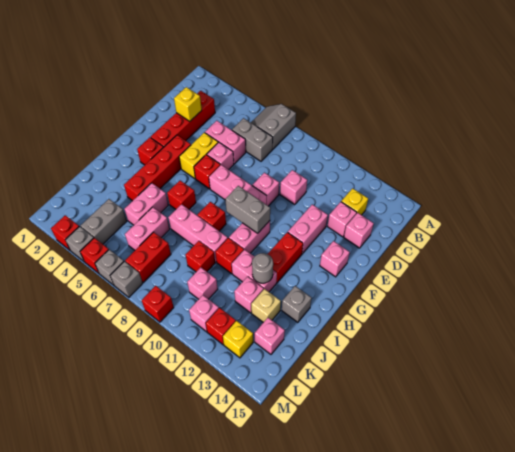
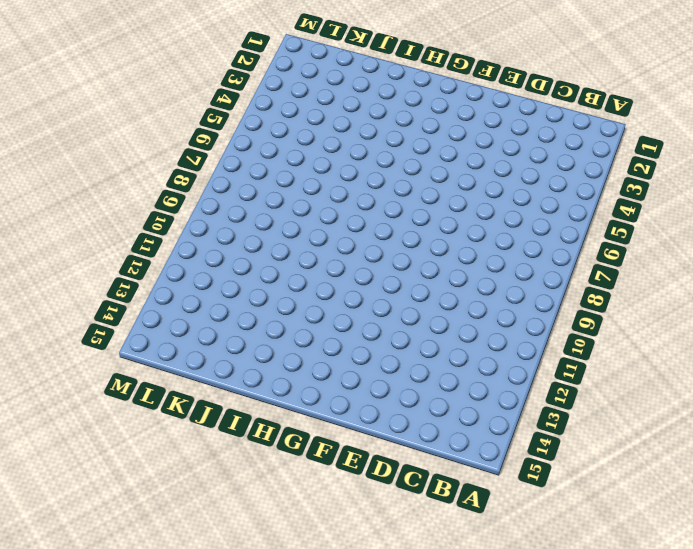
none -> grey 2x2 slope [251,104,296,149]
none -> red 1x4 brick [151,91,215,147]
none -> grey 1x2 brick [232,118,273,161]
none -> yellow 1x1 brick [341,188,368,215]

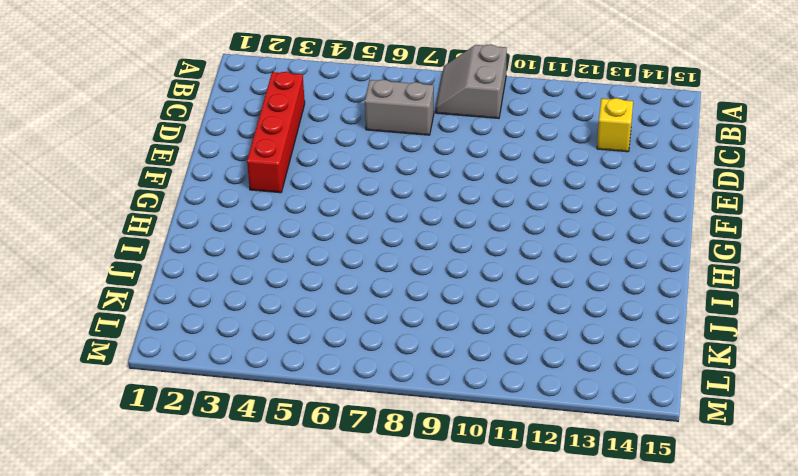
grey 2x2 slope [436,44,507,118] -> grey 2x2 slope moved to [251,104,296,149]
none -> pink 1x2 brick [205,121,246,164]
none -> pink 1x1 brick [280,170,307,205]
none -> pink 1x1 brick [327,202,357,237]
none -> pink 1x1 brick [344,213,374,248]

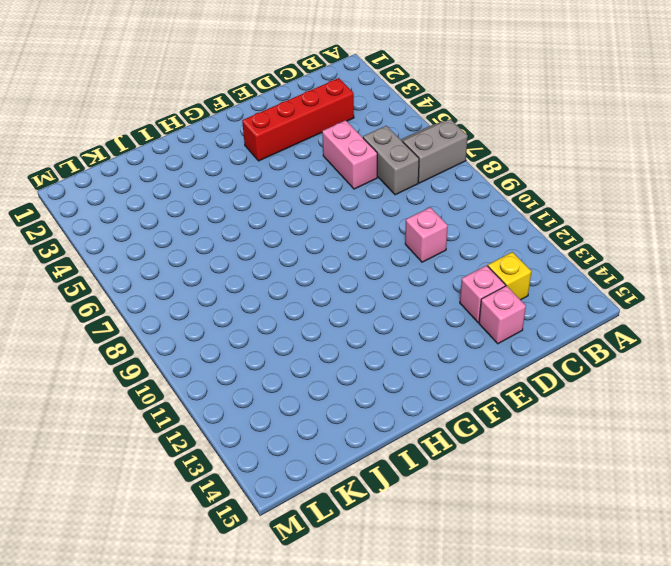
none -> yellow 1x2 brick [179,133,218,179]
none -> pink 1x1 brick [207,142,234,170]
none -> pink 1x1 brick [252,173,279,206]
none -> pink 1x2 brick [288,204,328,254]

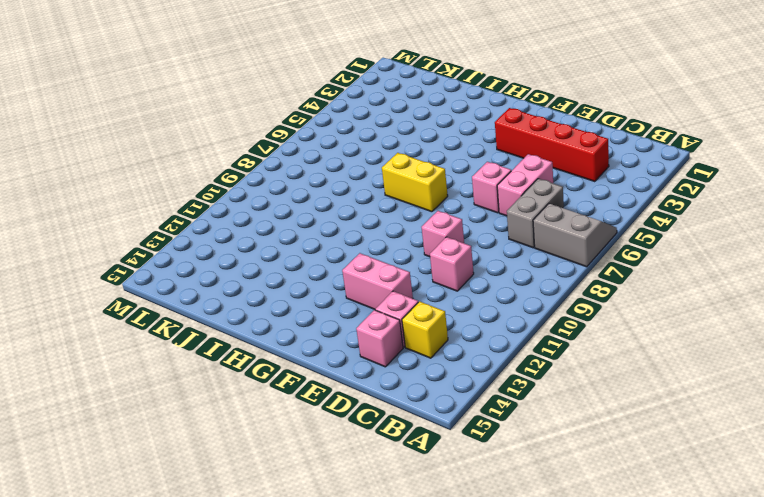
yellow 1x2 brick [382,153,448,212] -> yellow 1x2 brick moved to [179,133,218,179]
none -> red 1x4 brick [124,135,191,201]
none -> red 1x1 brick [194,155,220,189]
none -> pink 1x3 brick [209,165,267,205]
none -> pink 1x1 brick [320,241,350,277]

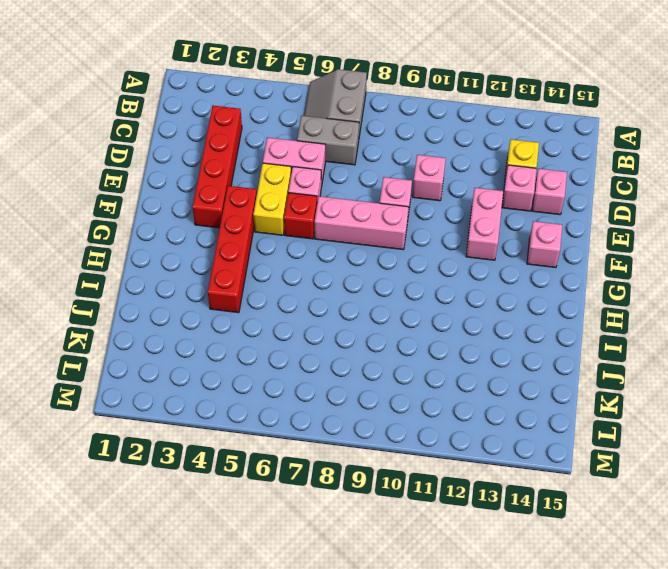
none -> red 1x1 brick [137,137,164,165]
none -> pink 1x2 brick [229,221,270,253]
none -> red 1x2 brick [268,232,303,283]
none -> red 1x1 brick [167,181,196,209]

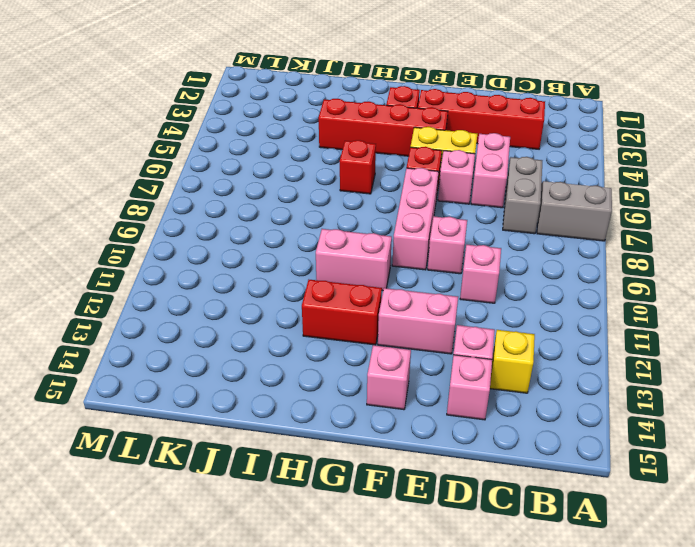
none -> red 1x1 brick [198,202,226,231]
none -> pink 1x2 brick [124,183,168,225]
none -> pink 1x3 brick [168,204,228,262]
none -> red 1x1 brick [215,238,244,274]

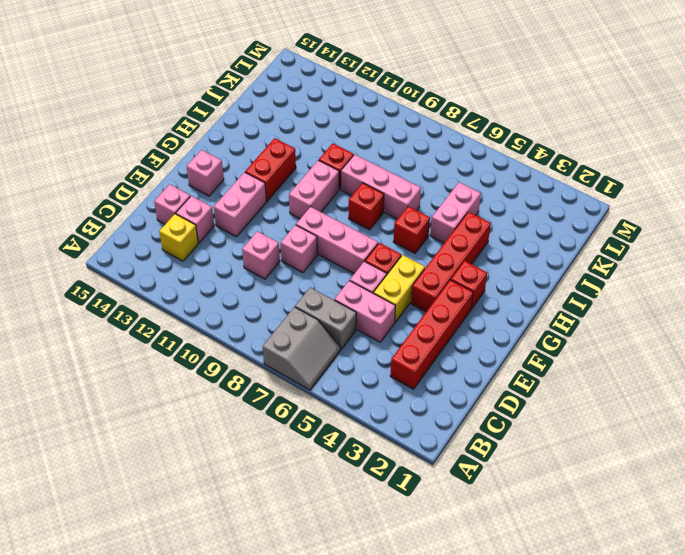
none -> pink 1x2 brick [232,249,277,292]
none -> grey 1x1 brick [282,286,312,322]
none -> pink 1x2 brick [125,207,170,250]
none -> red 1x1 brick [185,241,215,272]

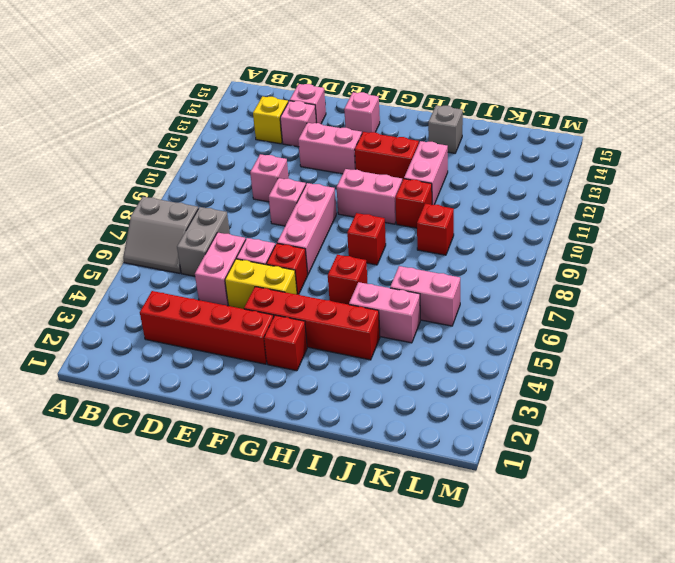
none -> pink 1x3 brick [168,204,228,262]
none -> pink 1x1 brick [234,277,264,313]
none -> tan 1x1 brick [251,289,281,322]
none -> grey 1x2 brick [80,199,127,244]

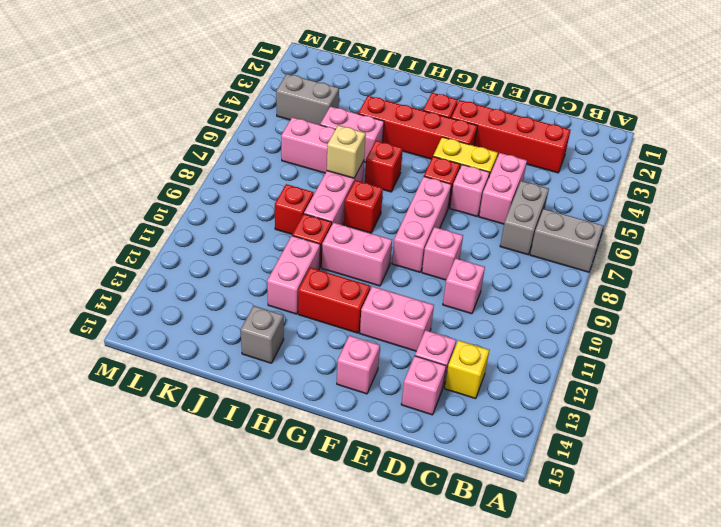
tan 1x1 brick [327,125,366,178] -> tan 1x1 brick moved to [251,289,281,322]
none -> pink 1x1 brick [234,277,264,313]
none -> red 1x2 brick [125,232,171,282]
none -> pink 1x1 brick [187,267,218,299]
none -> pink 1x1 brick [255,318,285,354]

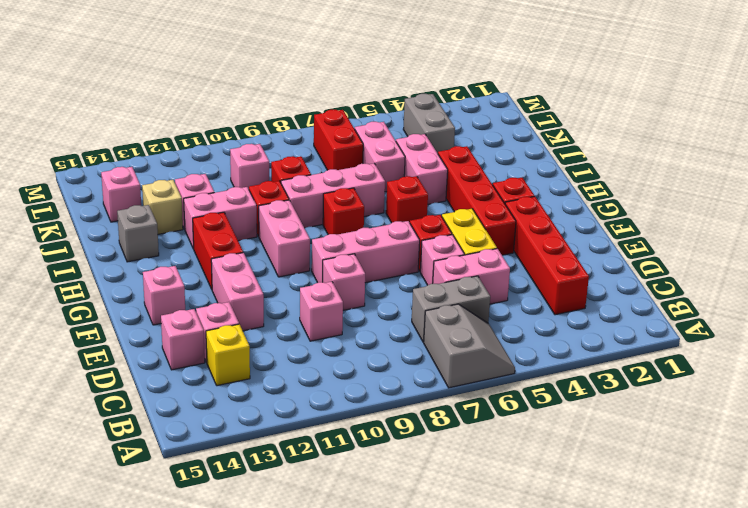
none -> pink 1x1 brick [189,295,219,332]
none -> red 1x1 brick [206,308,236,345]
none -> yellow 1x1 brick [223,321,253,358]
none -> red 1x1 brick [51,215,79,250]

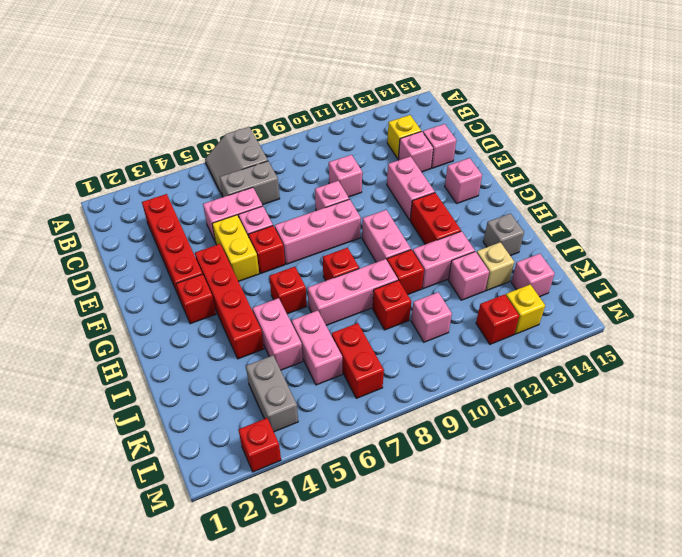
none -> pink 1x1 brick [189,295,219,332]
none -> grey 1x1 brick [66,226,94,262]
none -> red 1x1 brick [80,238,109,273]
none -> grey 1x1 brick [95,250,124,285]

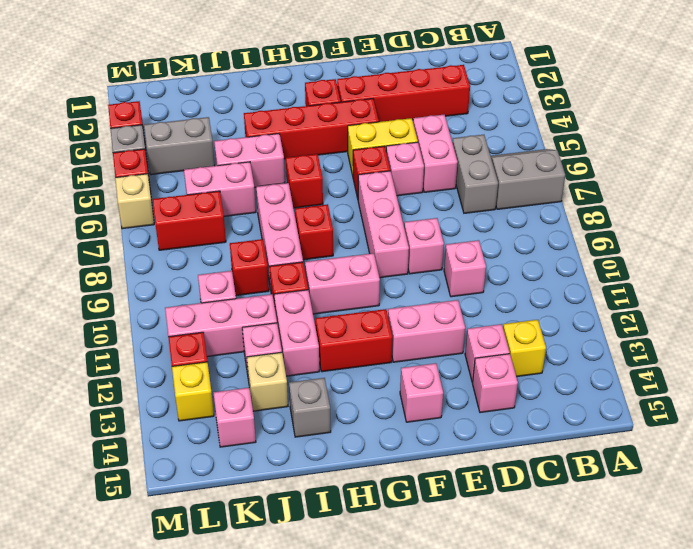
pink 1x3 brick [165,294,277,357] -> pink 1x1 brick [189,295,219,332]
tan 1x1 brick [115,174,154,229] -> grey 1x1 brick [95,250,124,285]
none -> grey 1x1 brick [110,261,143,297]
none -> red 1x1 brick [142,286,174,322]
none -> yellow 1x1 brick [174,87,202,121]
none -> grey 1x2 brick [225,186,270,233]

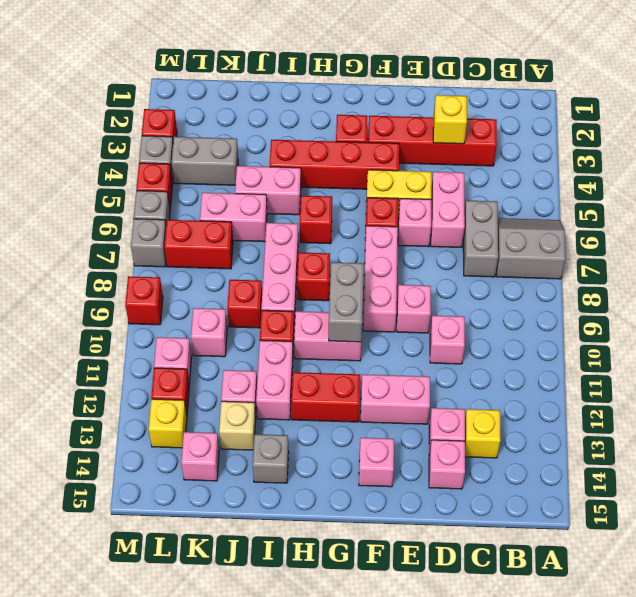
none -> grey 1x1 round brick [252,253,273,283]

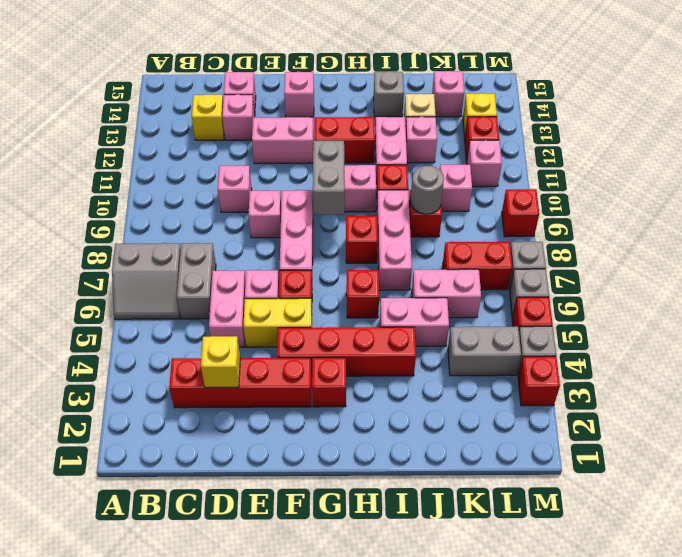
grey 1x1 round brick [410,166,444,214] -> grey 1x1 round brick moved to [252,253,273,283]

